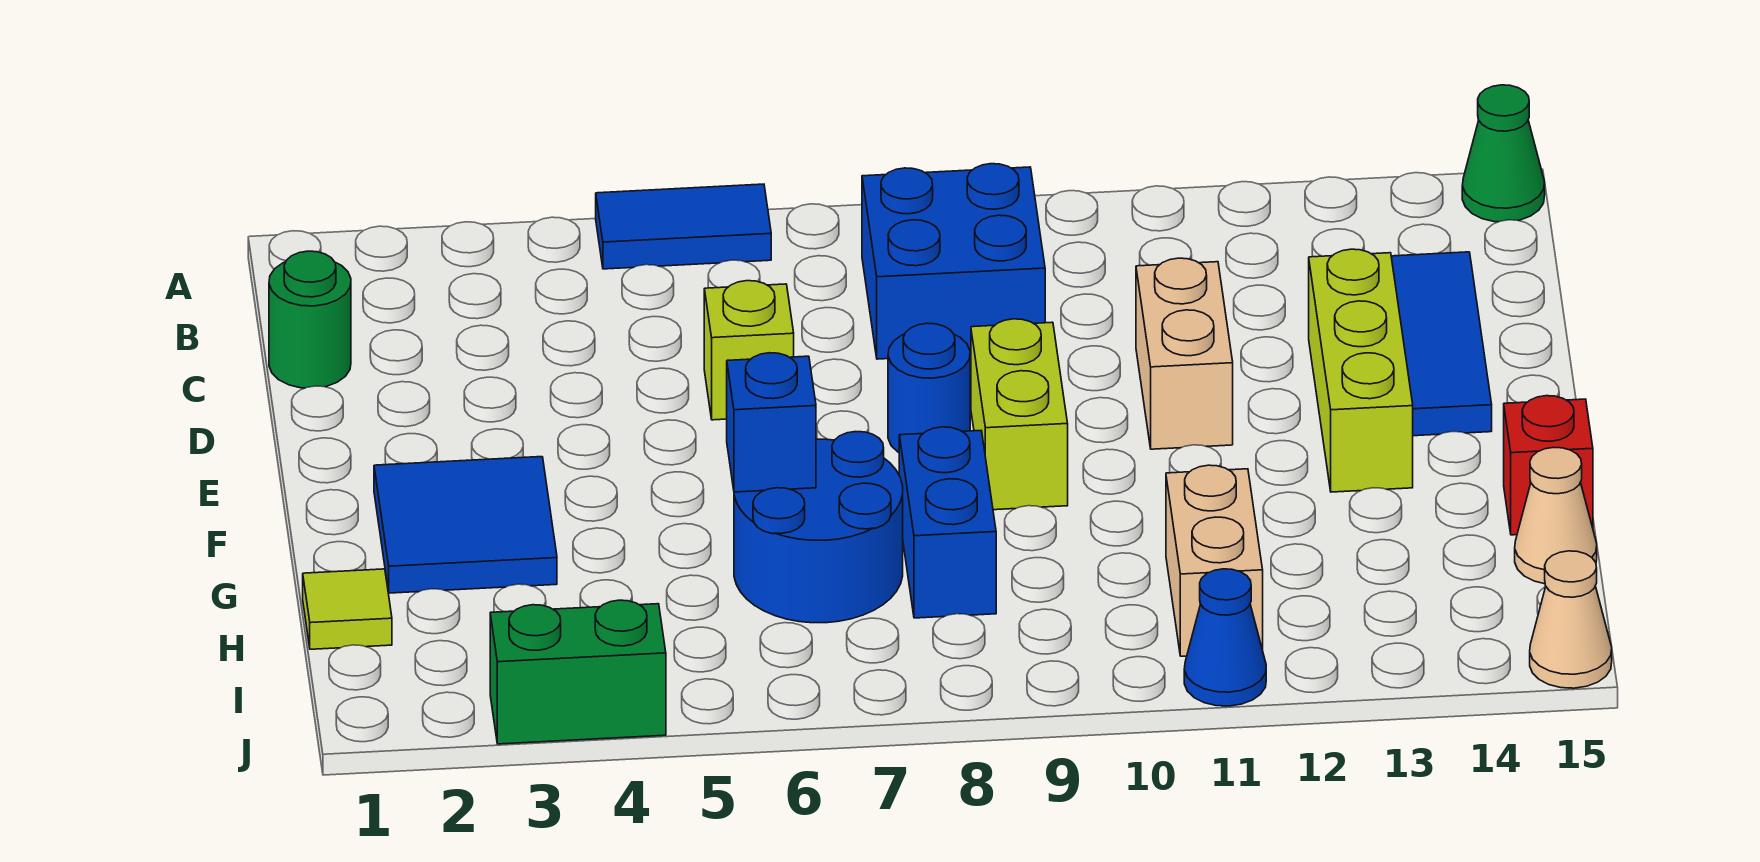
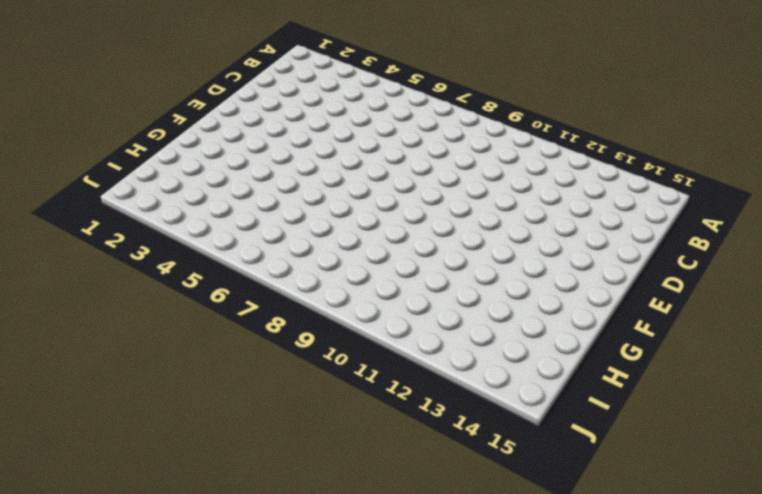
none -> blue 1x2 tile [596,184,771,269]
none -> green 1x1 cone [1462,85,1545,222]
none -> blue 2x2 brick [862,164,1045,359]

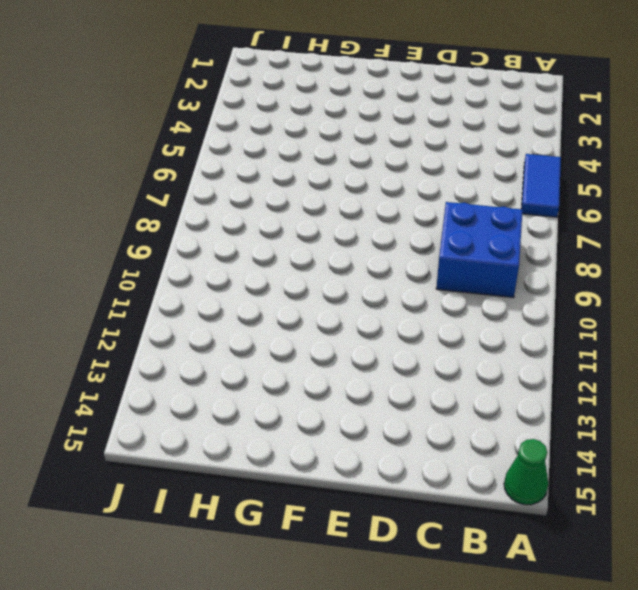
none -> green 1x1 round brick [269,251,351,388]
none -> blue 1x3 tile [1391,252,1492,436]
none -> lime 1x1 brick [704,281,794,420]

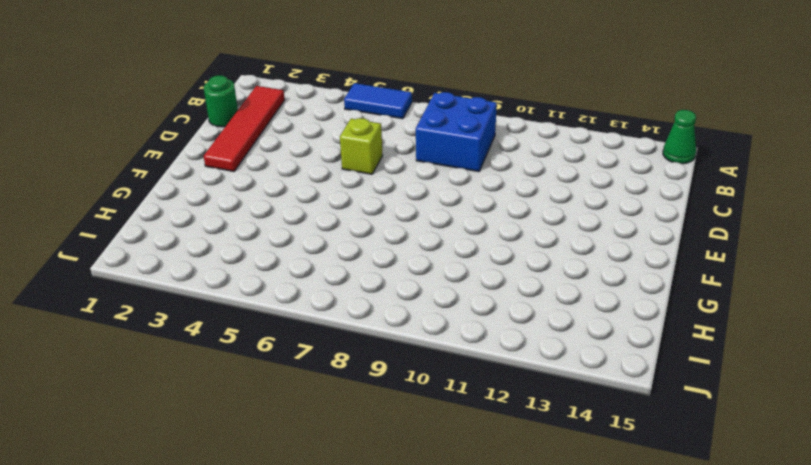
red 1x4 tile [204,86,285,171] -> none
none -> blue 1x3 tile [1391,252,1492,436]
none -> tan 1x2 brick [1136,258,1233,449]
none -> lime 1x3 brick [1309,249,1413,492]

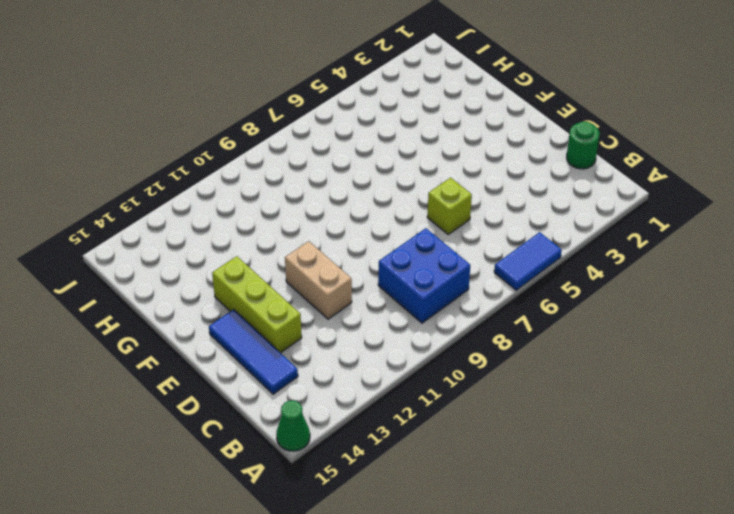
none -> blue 1x1 round brick [888,323,970,452]
none -> lime 1x2 brick [971,319,1068,510]
none -> blue 2x2 tile [374,457,557,593]

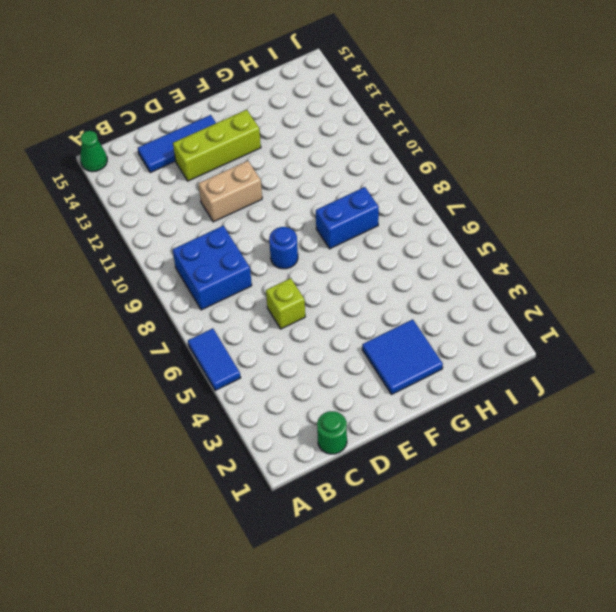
none -> lime 1x2 brick [971,319,1068,510]
none -> blue 2x2 round brick [734,432,903,623]
none -> red 1x1 brick [1504,396,1593,535]

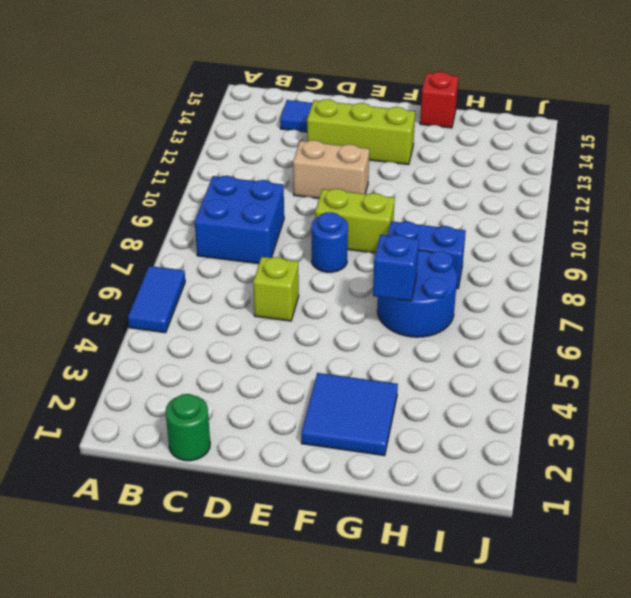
none -> green 1x1 cone [1462,85,1545,222]
none -> lime 1x1 tile [303,569,392,649]
none -> tan 1x2 brick [1166,465,1263,656]

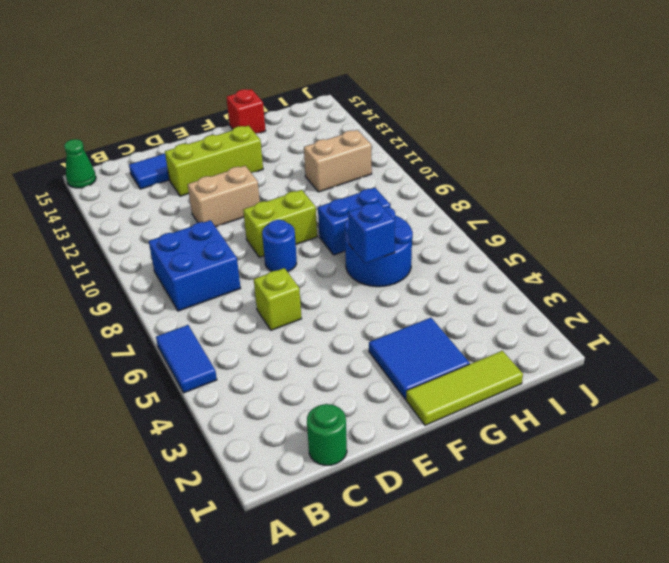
lime 1x3 tile [406,351,523,425] -> lime 1x1 tile [303,569,392,649]
none -> tan 1x1 cone [1515,447,1597,584]
none -> green 1x2 brick [490,600,666,744]
none -> blue 1x1 cone [1184,569,1266,706]

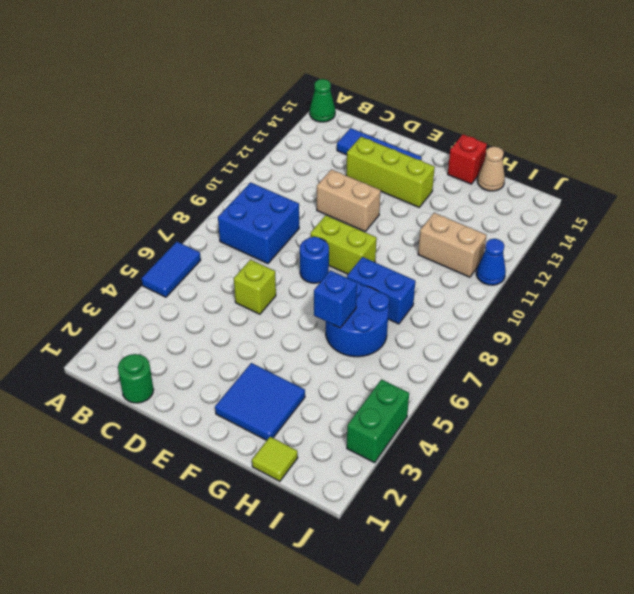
none -> tan 1x1 cone [1530,551,1612,688]

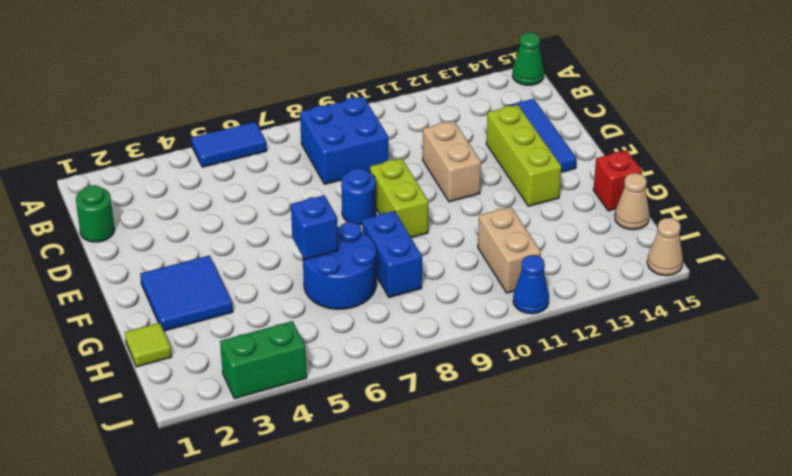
none -> lime 1x1 brick [704,281,794,420]

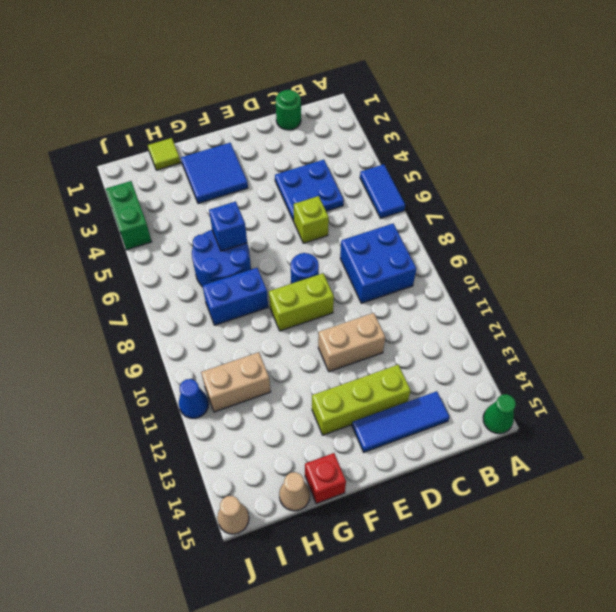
blue 2x2 plate [275,160,344,221] -> none

